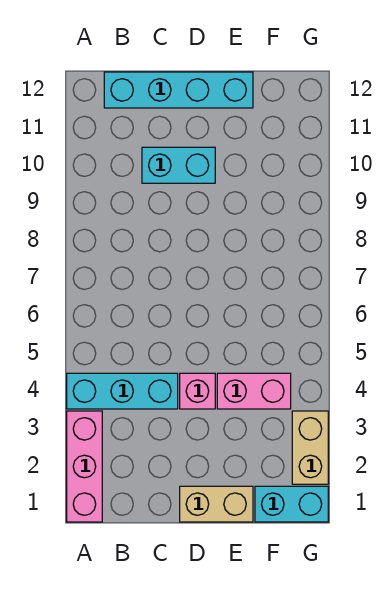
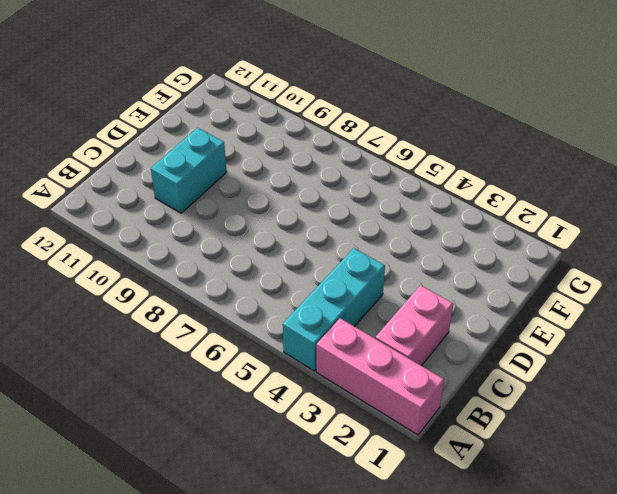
pink 1x2 brick [375,285,453,366] -> pink 1x2 brick moved to [217,373,291,409]
none -> cyan 1x4 brick [104,72,253,108]
none -> tan 1x2 brick [180,486,253,522]

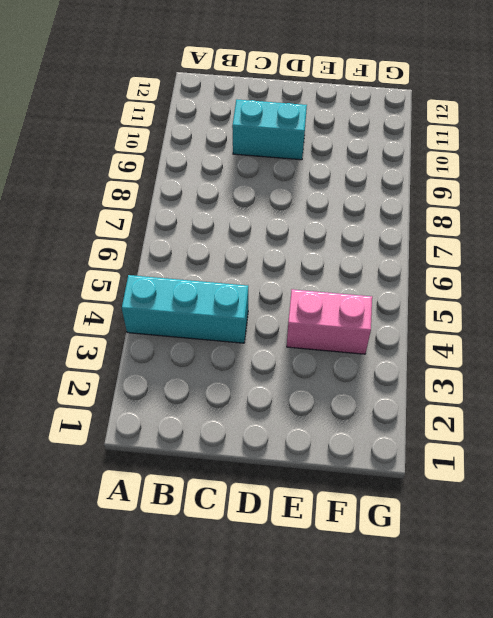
none -> pink 1x3 brick [67,411,102,522]
none -> cyan 1x4 brick [104,72,253,108]

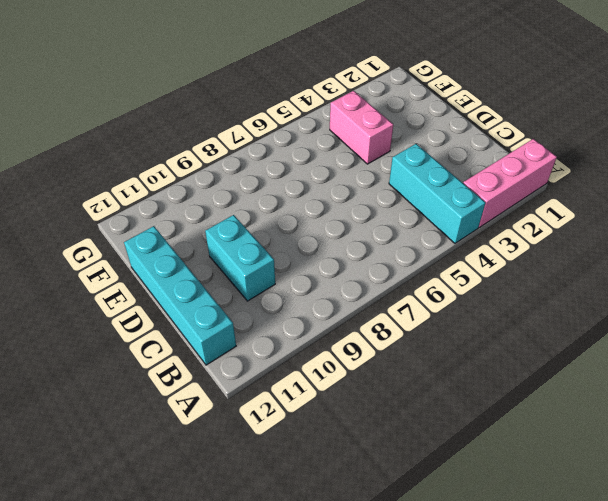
none -> tan 1x2 brick [180,486,253,522]
none -> pink 1x1 brick [180,373,215,409]

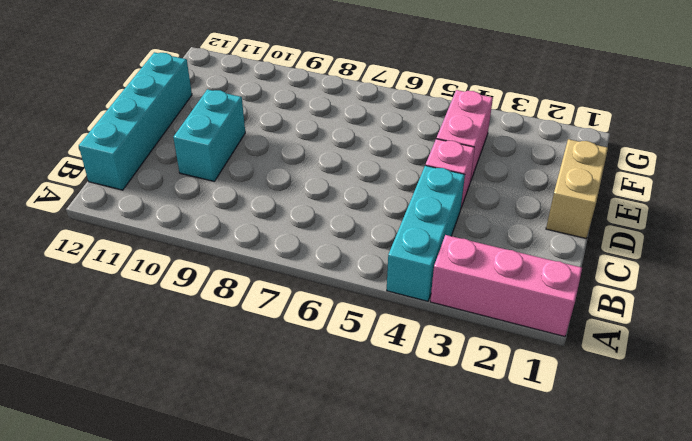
none -> cyan 1x2 brick [255,486,328,522]
none -> tan 1x2 brick [292,411,328,484]

